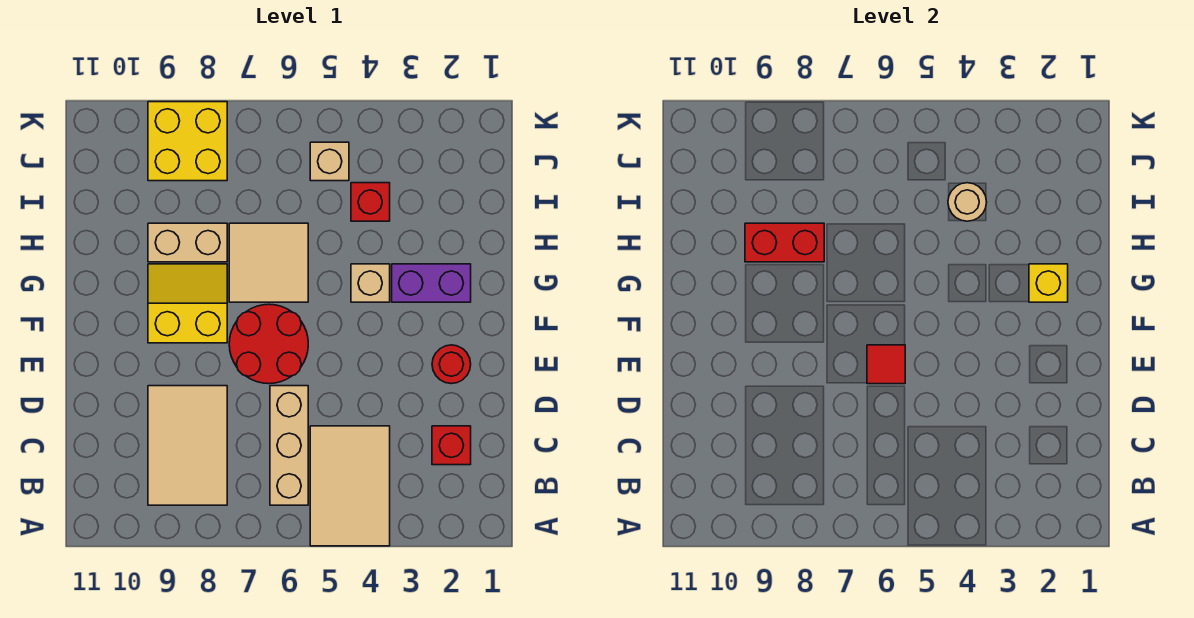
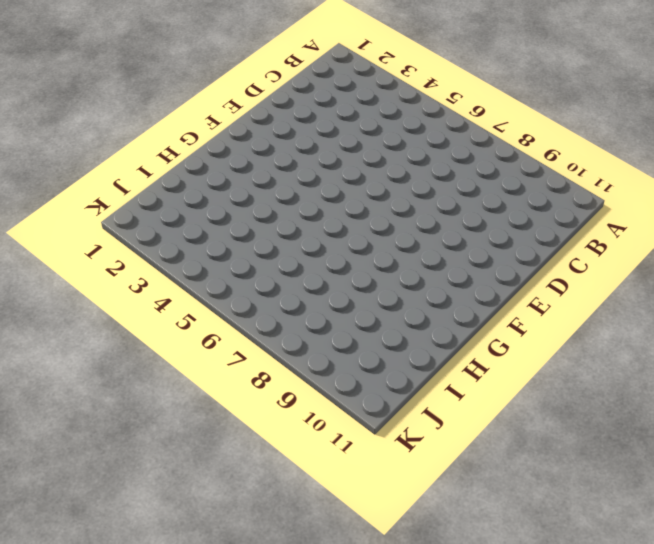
none -> tan 2x3 tile [310,426,390,546]
none -> tan 1x3 brick [270,386,308,505]
none -> tan 2x3 tile [148,386,227,505]

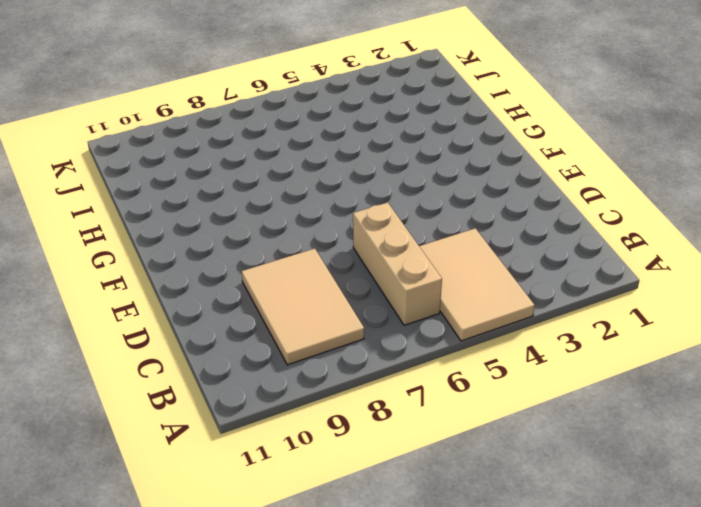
none -> red 1x1 brick [432,426,471,465]
none -> red 1x1 round brick [432,345,471,384]
none -> red 2x2 round brick [229,304,308,384]

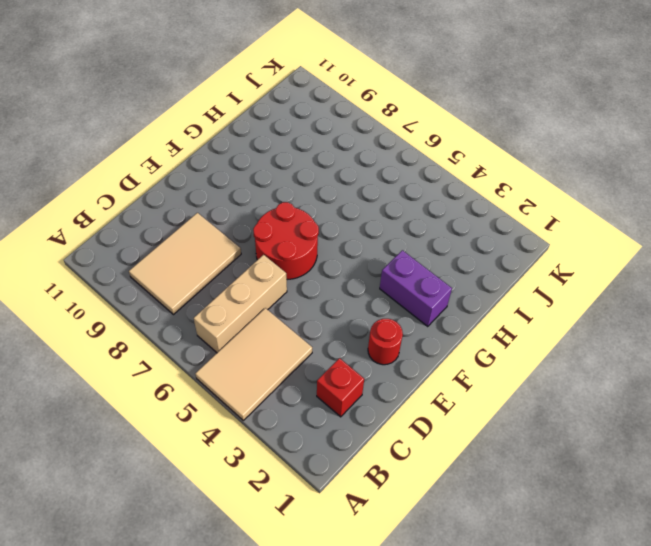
none -> yellow 2x2 slope [148,264,227,343]
none -> tan 1x1 brick [351,264,390,302]
none -> tan 2x2 tile [229,223,308,302]

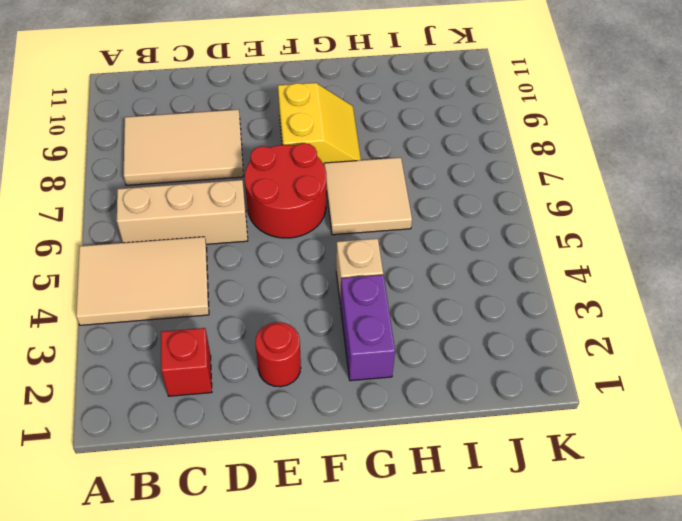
none -> tan 1x2 brick [148,223,227,262]
none -> red 1x1 brick [351,183,390,221]
none -> tan 1x1 brick [310,142,349,181]

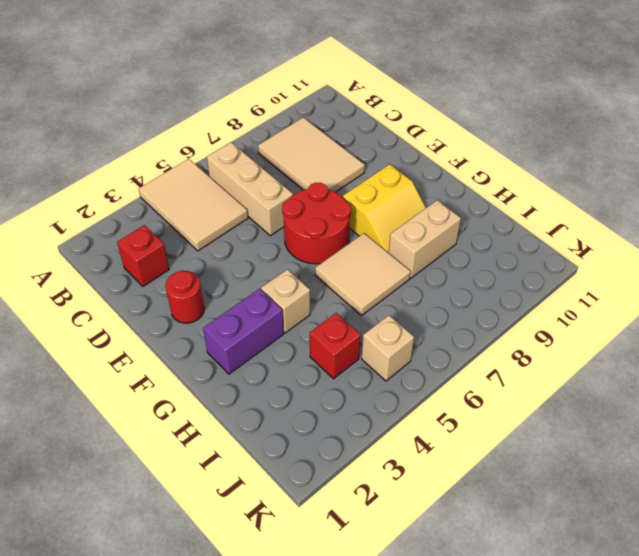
none -> yellow 2x2 brick [148,102,227,181]
none -> red 1x1 tile [867,345,905,384]
none -> yellow 1x1 brick [1029,264,1068,302]

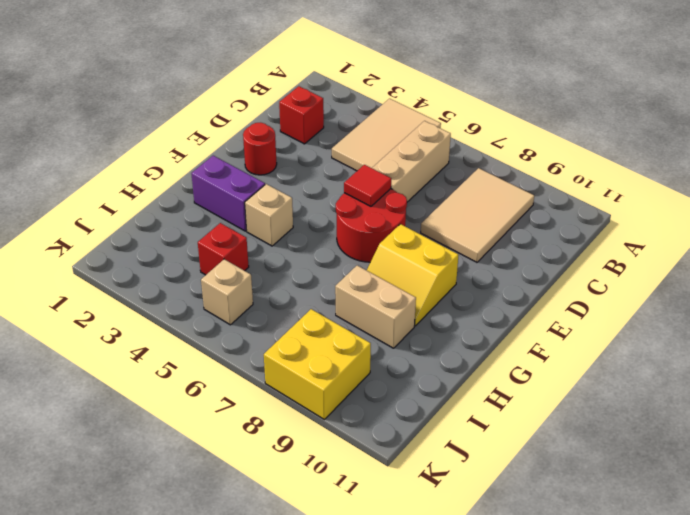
none -> tan 2x2 tile [229,223,308,302]
none -> yellow 1x1 brick [1029,264,1068,302]
none -> red 1x2 brick [745,223,824,262]

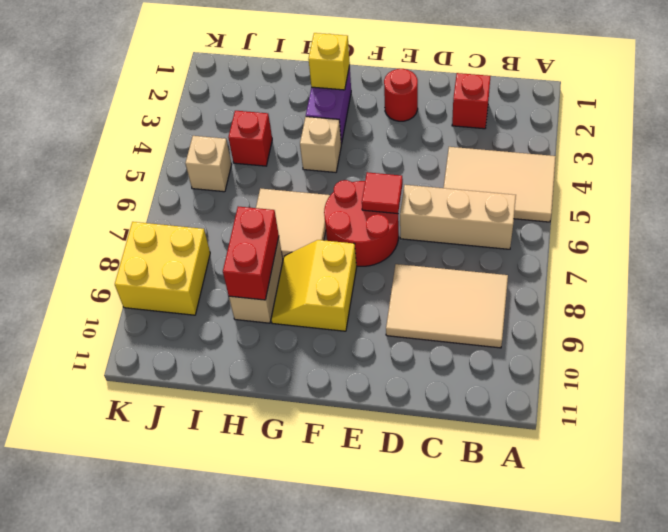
none -> tan 1x1 round brick [948,183,987,221]

